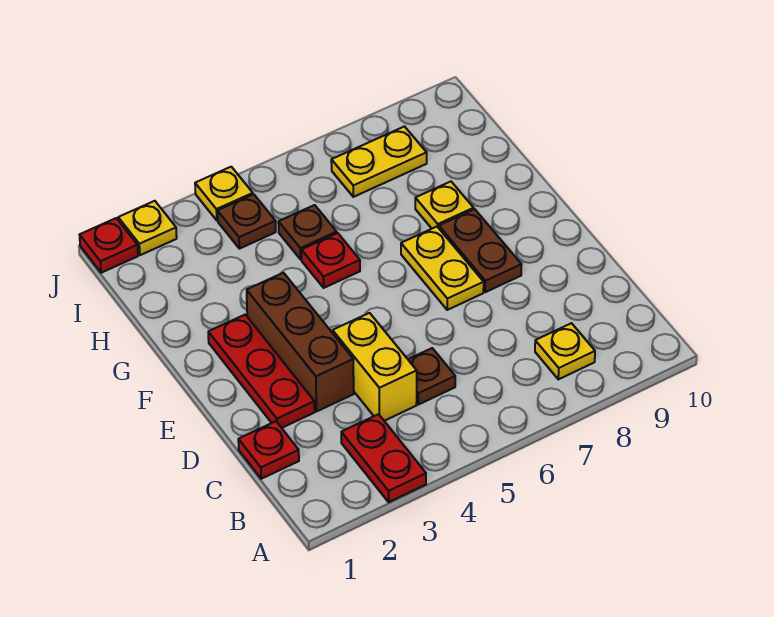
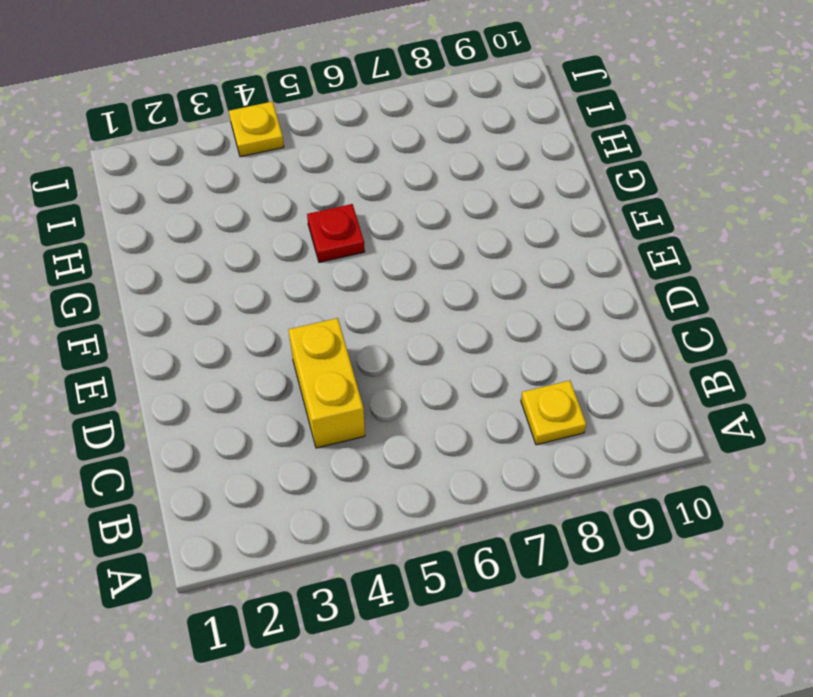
none -> red 1x2 plate [341,414,426,502]
none -> red 1x1 plate [238,421,299,479]
none -> brown 1x1 plate [408,348,455,405]

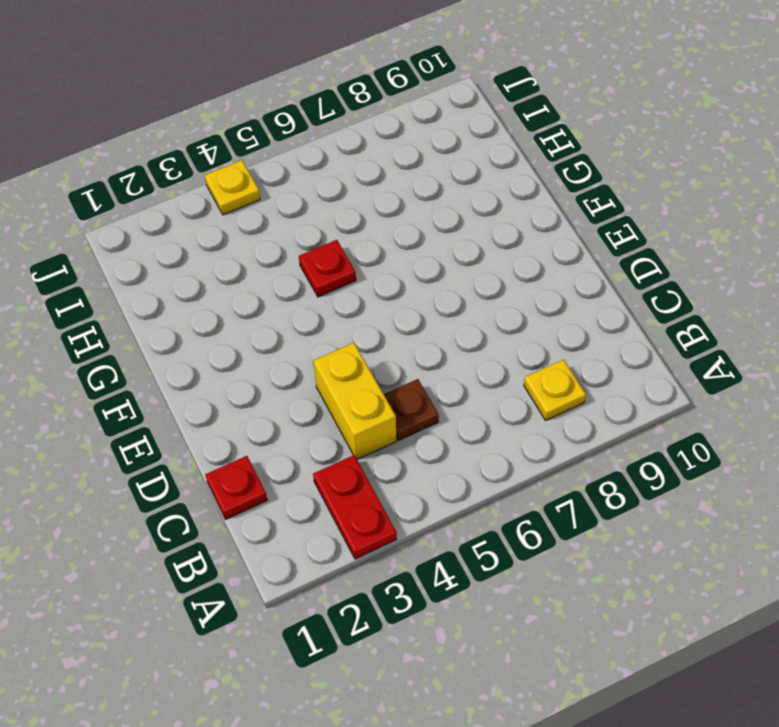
none -> red 1x3 plate [208,315,315,428]
none -> brown 1x3 brick [247,273,354,412]
none -> yellow 1x2 plate [401,227,484,310]

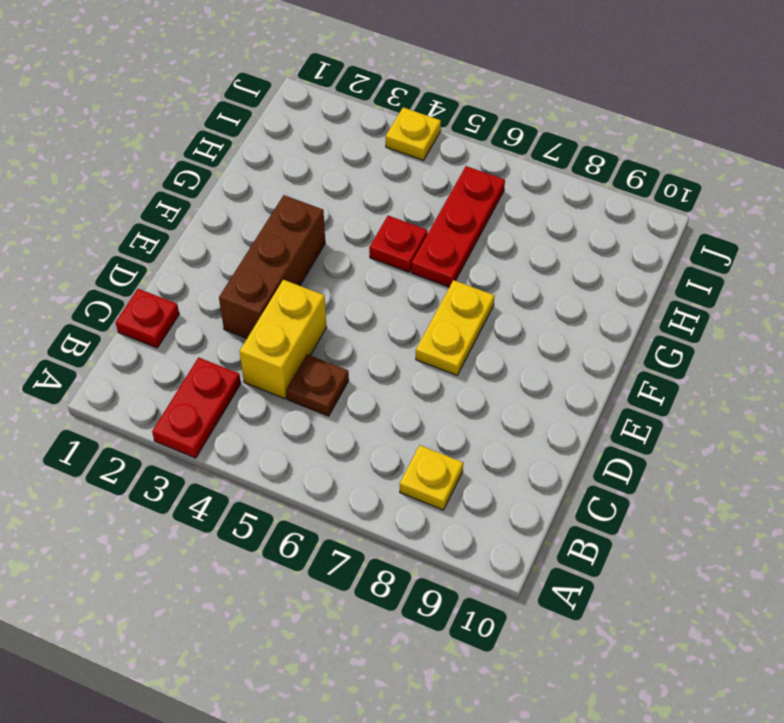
red 1x3 plate [411,166,505,287] -> red 1x3 plate moved to [208,315,315,428]
none -> brown 1x2 plate [439,209,522,292]
none -> yellow 1x1 plate [415,182,474,228]
none -> brown 1x1 plate [278,205,337,259]

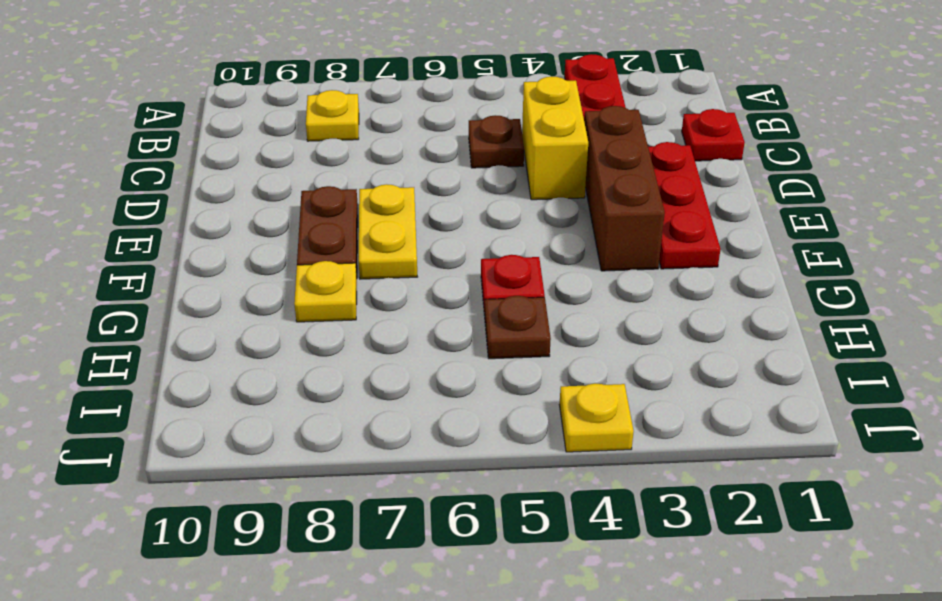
none -> brown 1x1 plate [218,194,276,249]
none -> yellow 1x2 plate [331,127,427,197]
none -> red 1x1 plate [80,218,138,273]

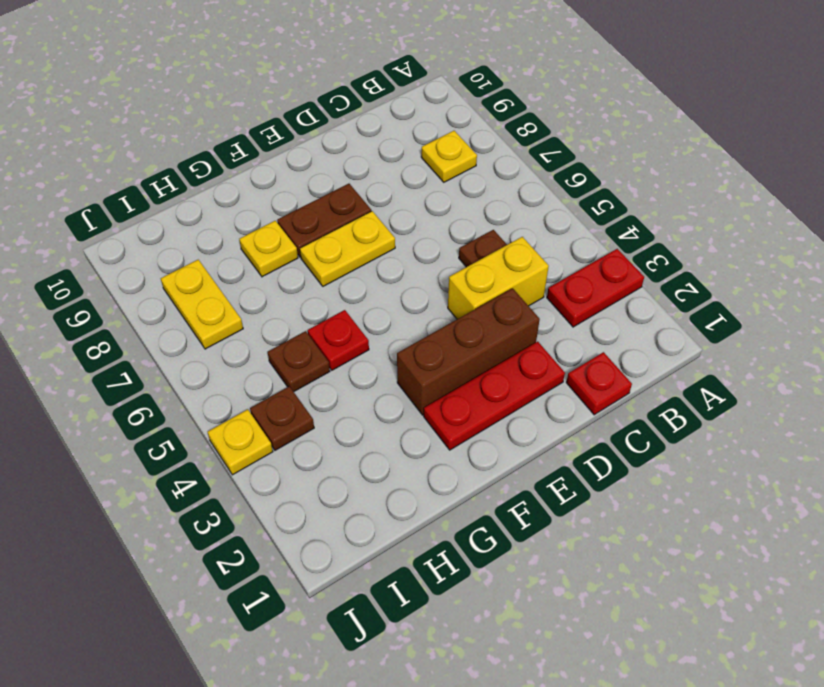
none -> red 1x1 plate [80,218,138,273]
none -> yellow 1x1 plate [118,201,177,255]

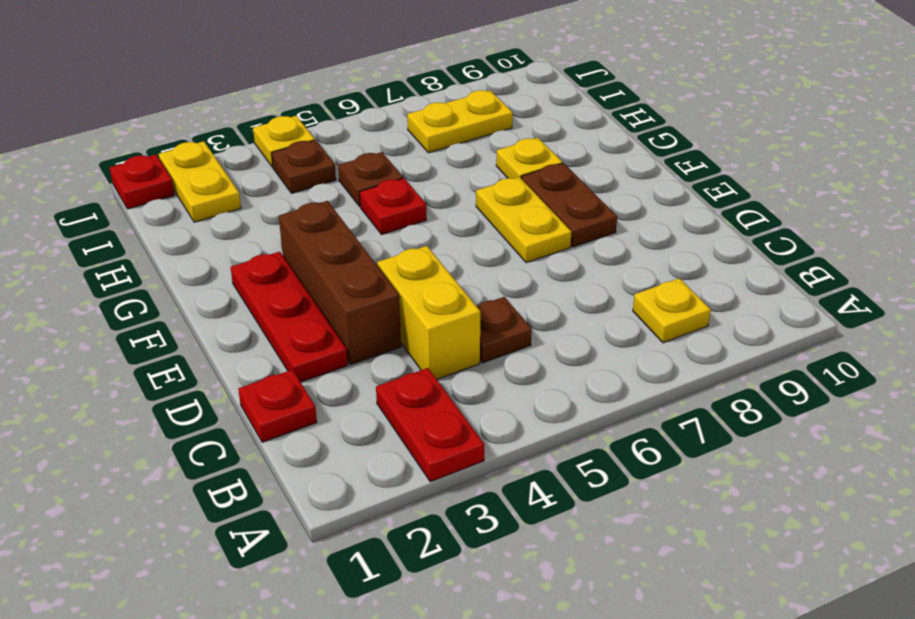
yellow 1x2 plate [159,141,241,222] -> yellow 1x1 plate [118,201,177,255]

